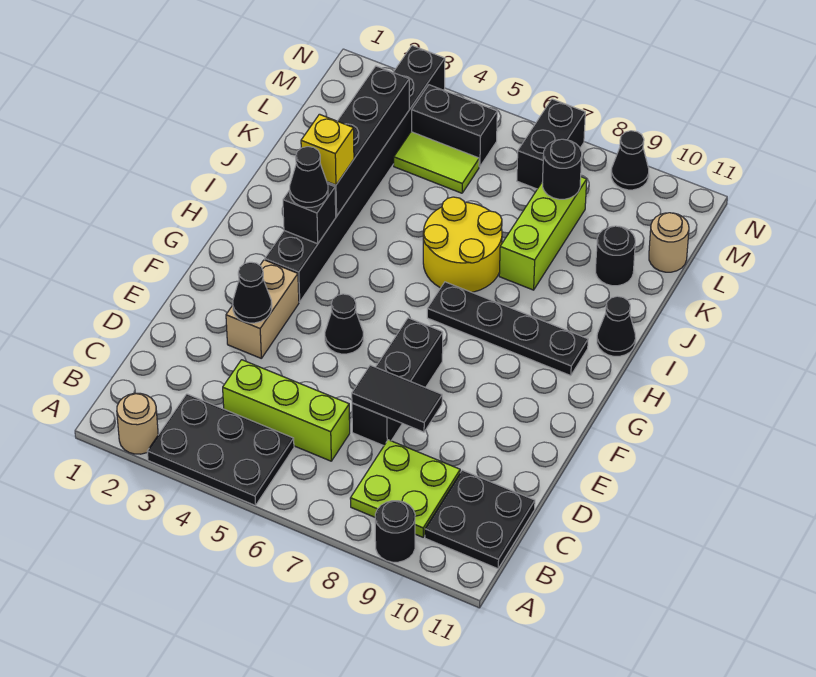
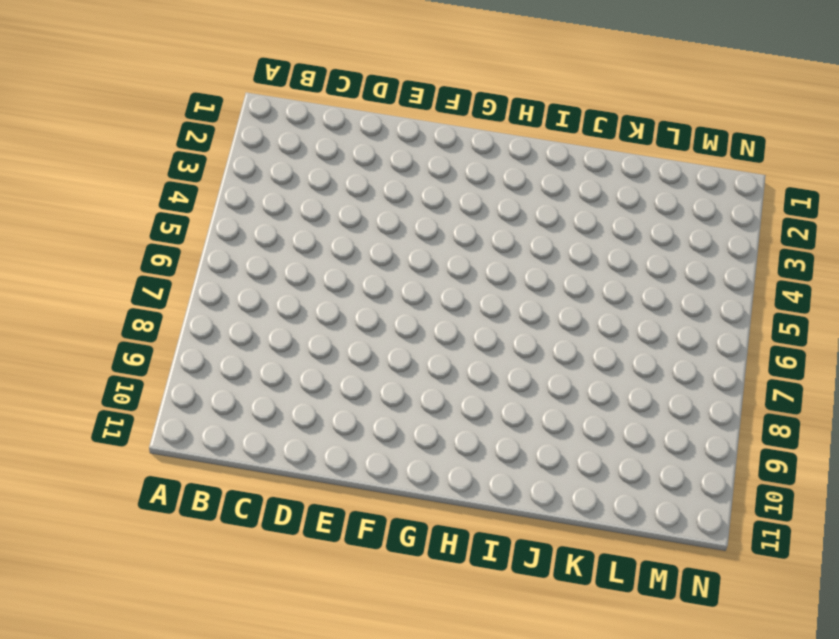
none -> tan 1x1 round brick [117,393,158,454]
none -> black 2x3 plate [147,394,294,506]
none -> black 1x1 round brick [375,501,415,562]

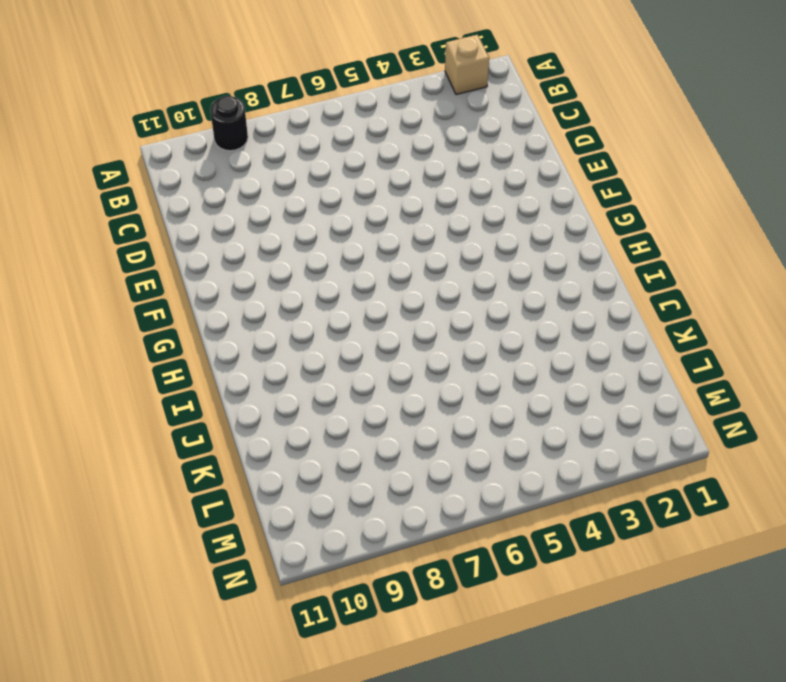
tan 1x1 brick [445,35,489,95] -> tan 1x1 round brick [117,393,158,454]
none -> black 2x3 plate [147,394,294,506]
none -> lime 2x2 plate [350,440,460,537]
none -> black 2x2 plate [425,470,535,569]

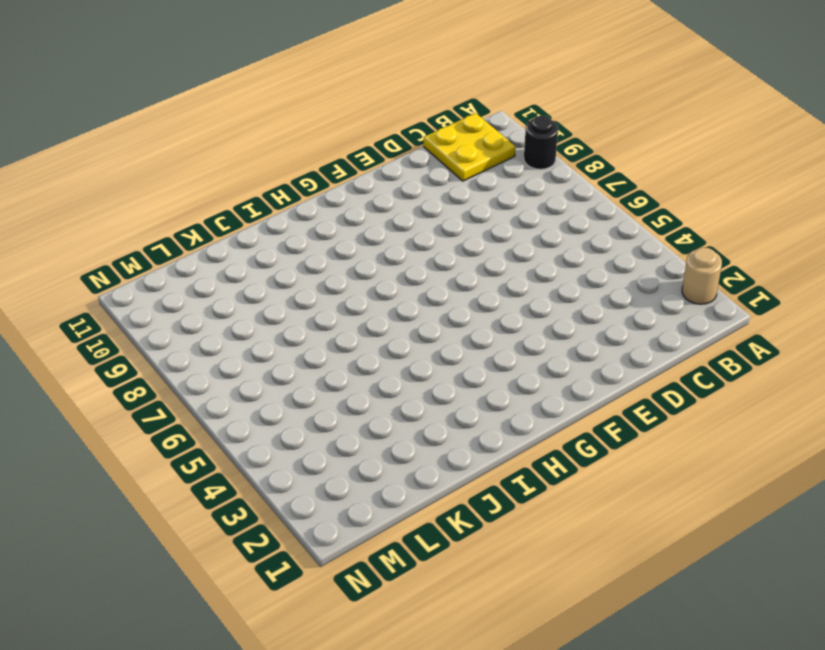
yellow 2x2 plate [424,113,516,181] -> black 2x2 plate [425,470,535,569]
none -> black 2x3 plate [147,394,294,506]
none -> lime 2x2 plate [350,440,460,537]
none -> lime 1x3 brick [223,360,350,461]

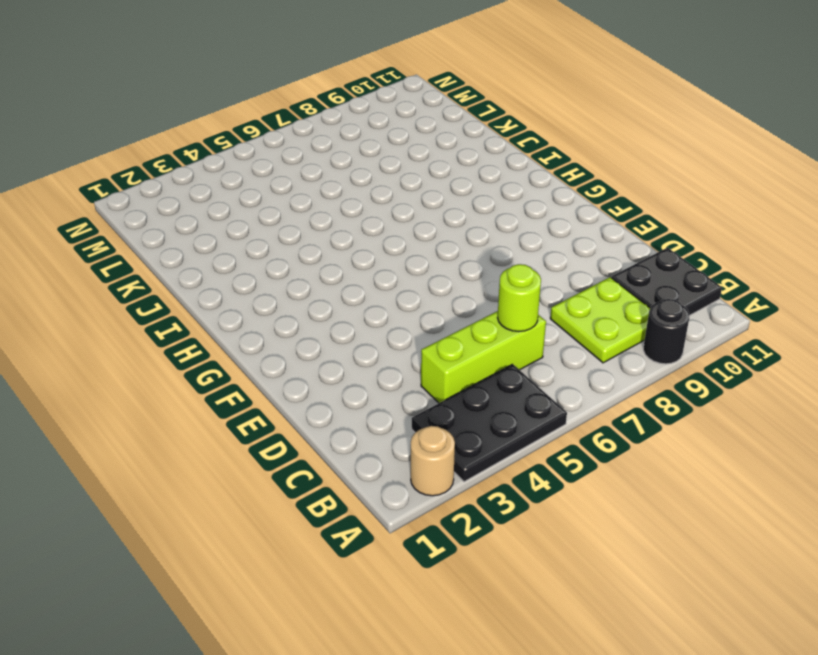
lime 1x1 round brick [497,264,541,332] -> none
none -> black 1x3 brick [352,318,443,446]
none -> tan 1x2 brick [226,260,299,358]
none -> black 1x1 cone [325,294,363,354]

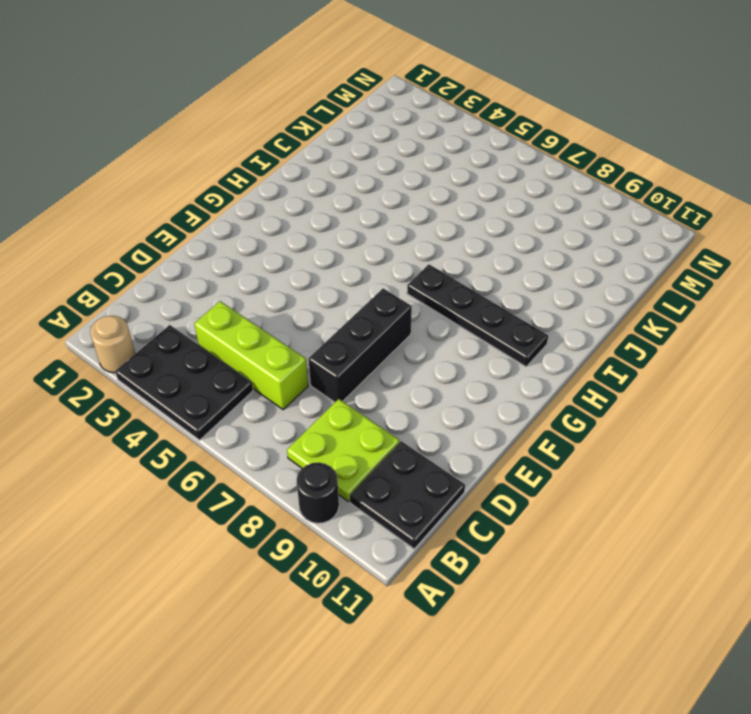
none -> tan 1x2 brick [226,260,299,358]
none -> black 1x1 cone [325,294,363,354]
none -> black 1x8 brick [265,46,445,302]

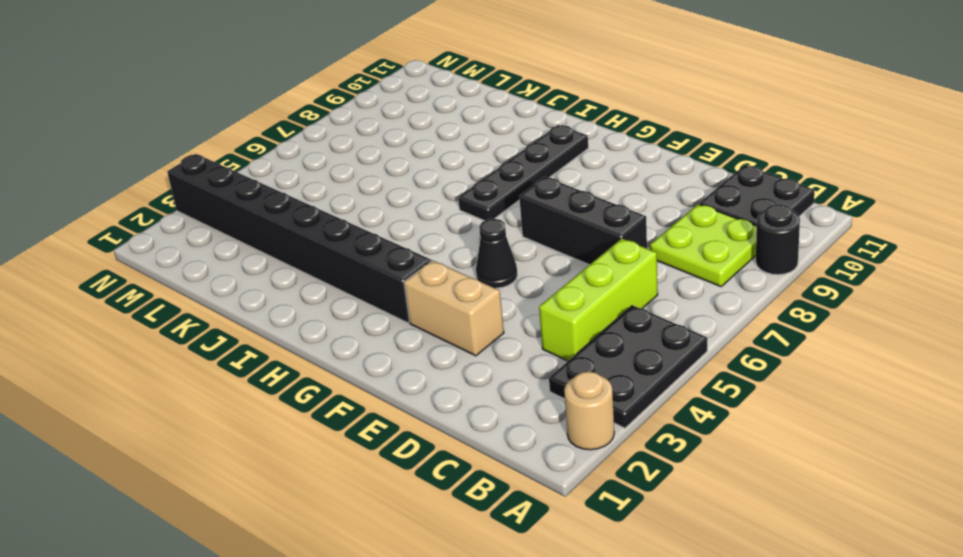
none -> yellow 2x2 round brick [423,197,502,292]
none -> black 1x1 cone [597,296,636,356]
none -> lime 1x3 brick [499,177,587,290]

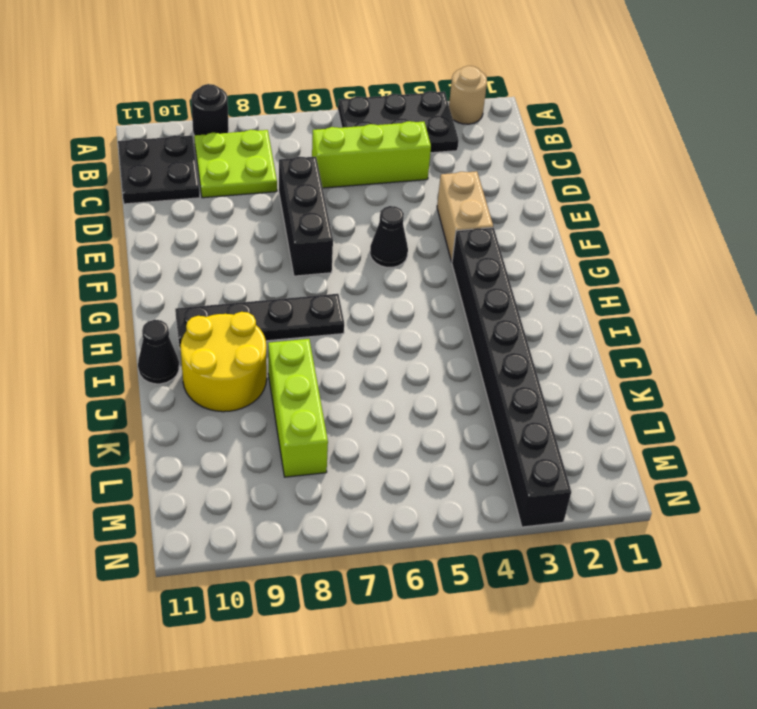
yellow 2x2 round brick [181,312,267,412] -> yellow 2x2 round brick moved to [423,197,502,292]
none -> black 1x1 round brick [596,226,635,286]
none -> lime 1x2 tile [394,132,479,193]
none -> tan 1x1 round brick [649,213,689,272]

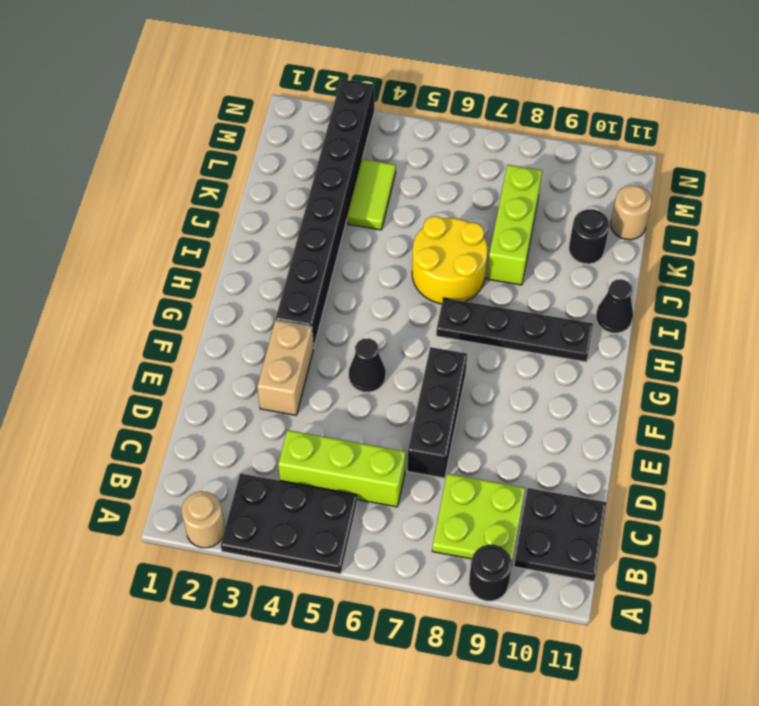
lime 1x2 tile [347,159,396,230] -> lime 1x2 tile turned to [394,132,479,193]
none -> black 1x2 brick [412,85,497,167]
none -> black 1x2 brick [517,99,585,189]
none -> black 1x1 cone [611,131,649,190]

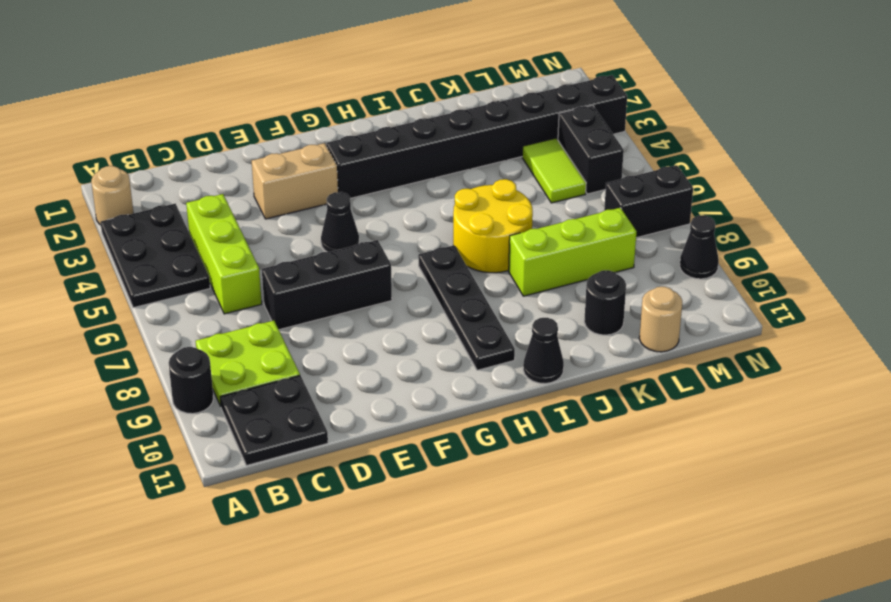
none -> black 1x2 tile [352,365,442,432]
none -> black 1x1 cone [233,262,272,323]
none -> black 1x1 brick [283,184,336,244]

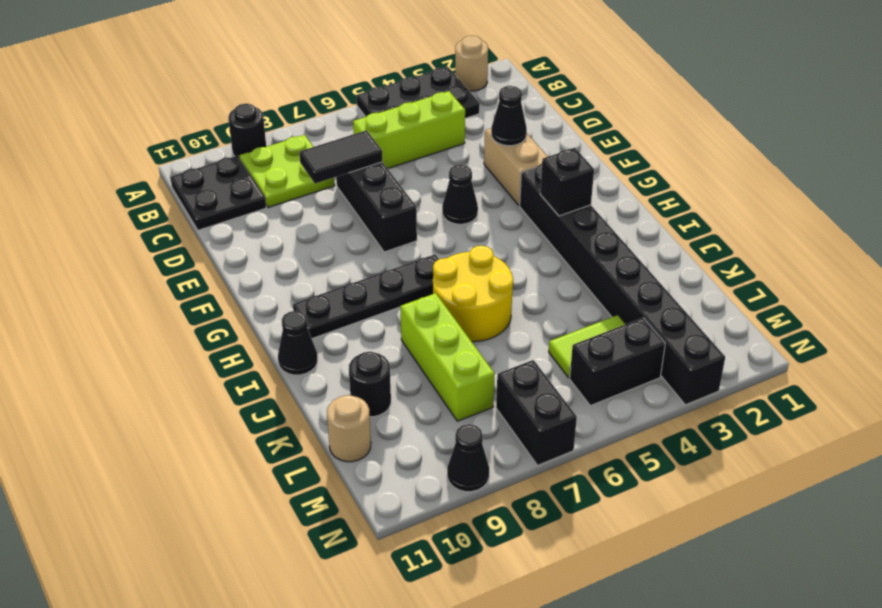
none -> black 1x4 brick [327,66,409,216]
none -> black 1x1 round brick [542,139,582,199]
none -> black 1x1 cone [290,147,328,207]

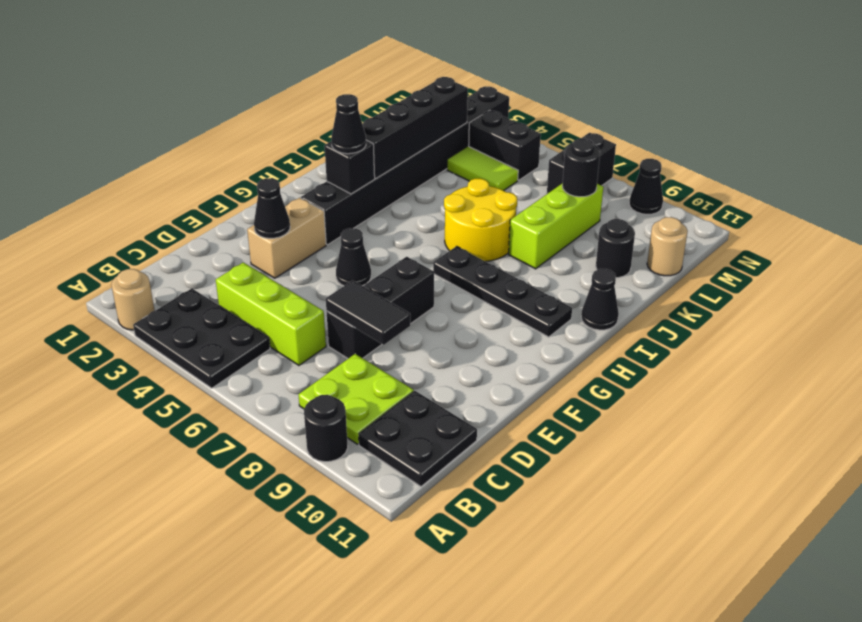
none -> yellow 1x1 brick [301,114,354,185]

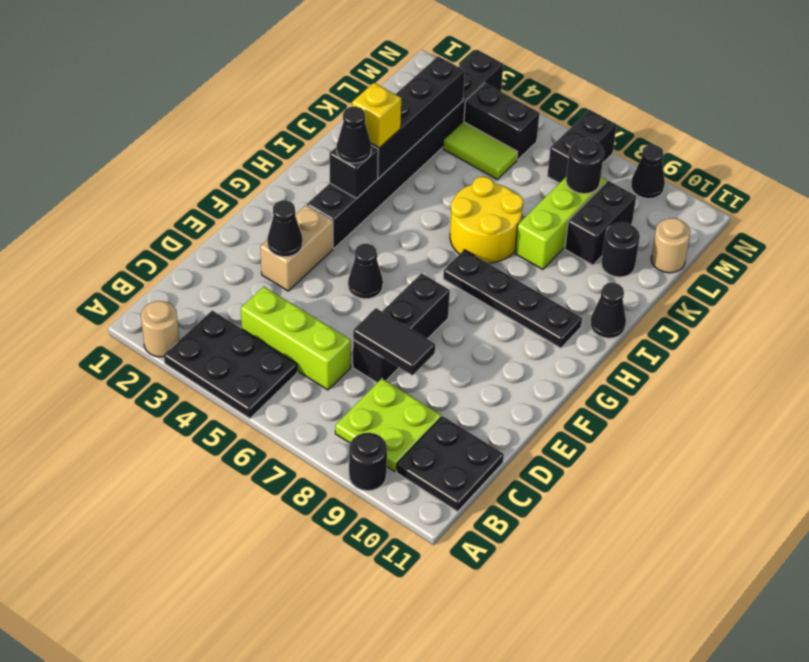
black 1x2 brick [565,181,636,265] -> none

